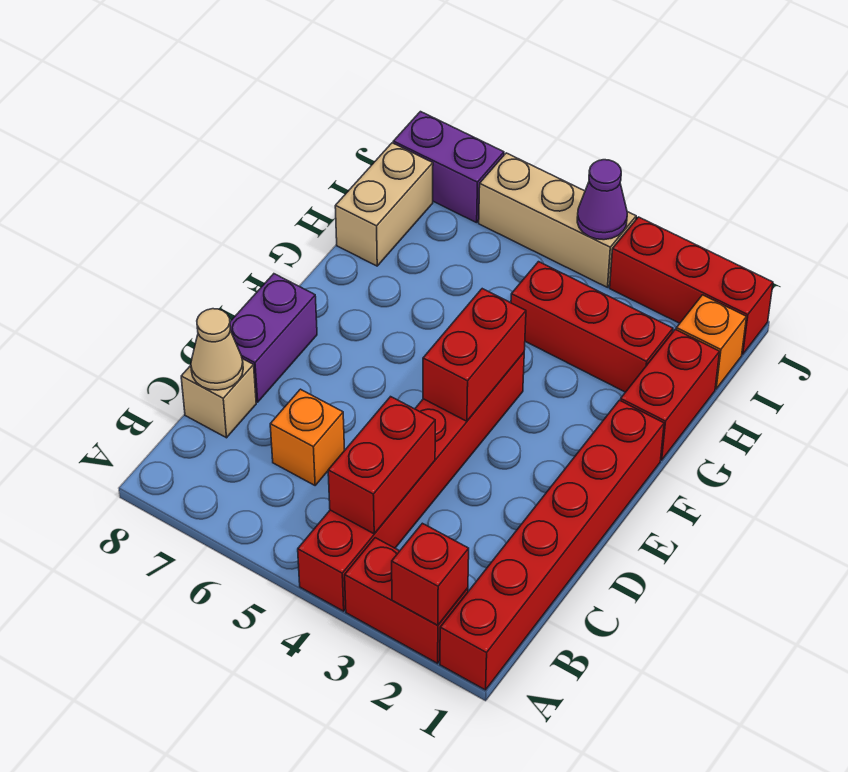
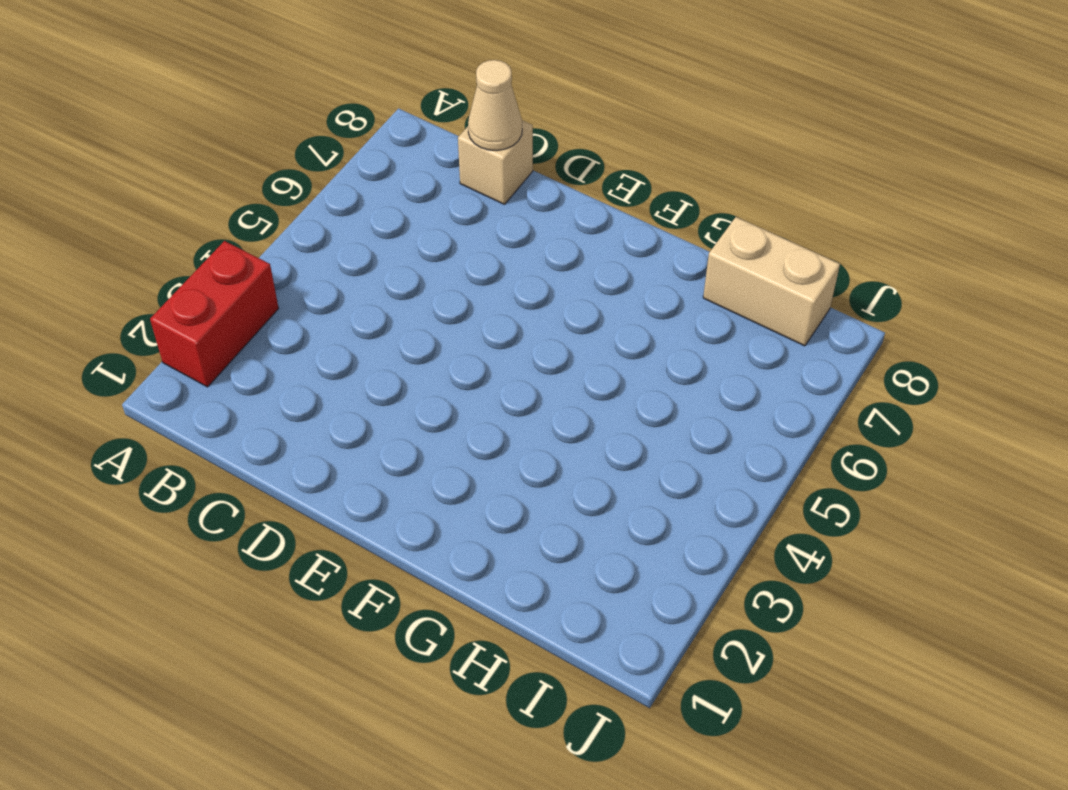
none -> red 1x6 brick [440,400,664,690]
none -> red 1x6 brick [298,353,524,611]
none -> orange 1x1 brick [270,389,345,485]

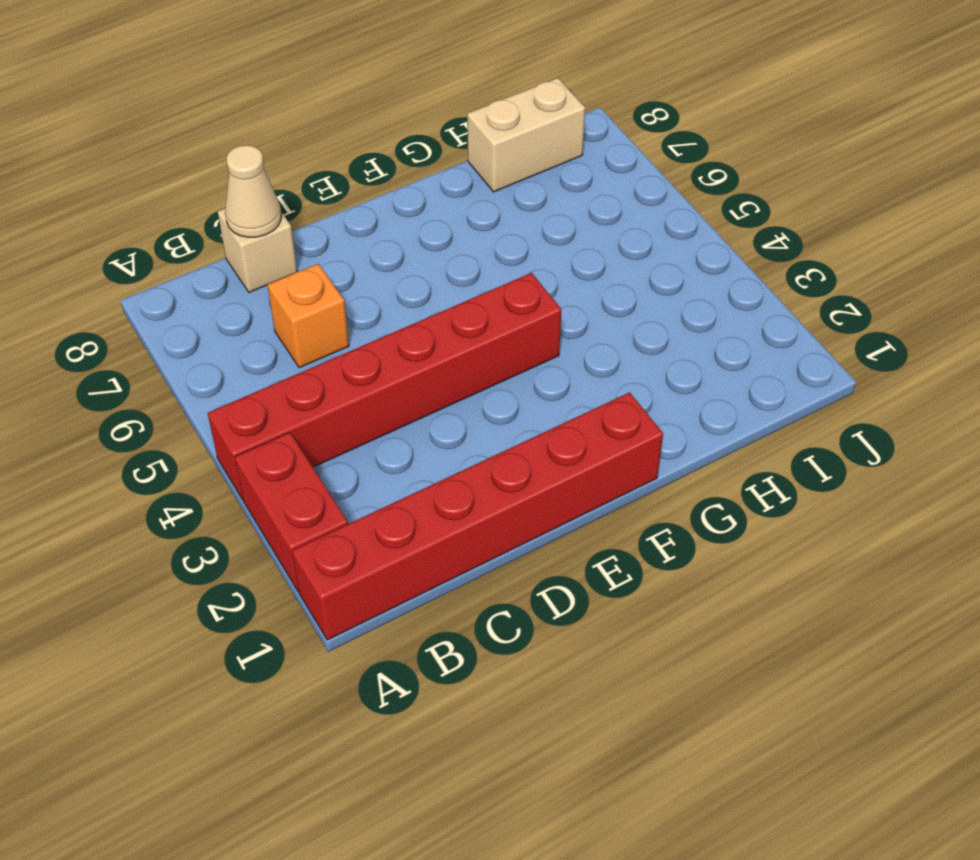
none -> purple 1x2 brick [230,274,317,402]
none -> red 1x2 brick [621,329,720,460]
none -> red 1x3 brick [511,262,673,392]

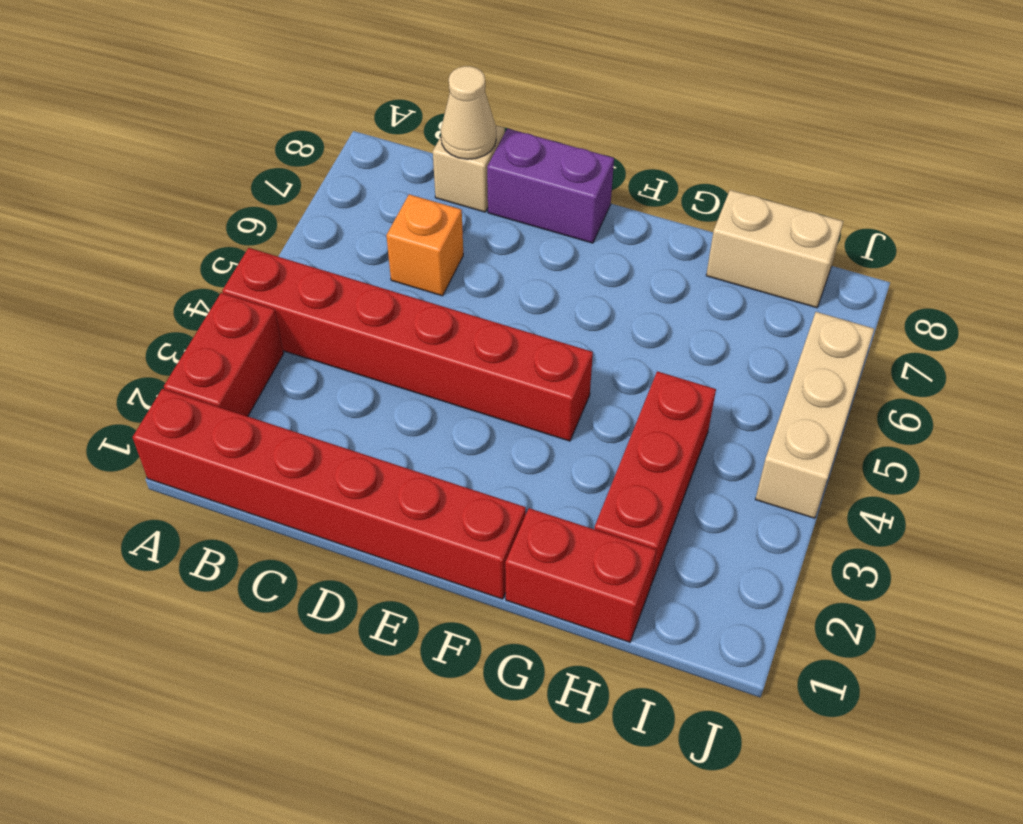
none -> orange 1x1 brick [676,295,746,389]
none -> red 1x3 brick [610,217,773,354]
none -> purple 1x2 brick [393,112,504,223]

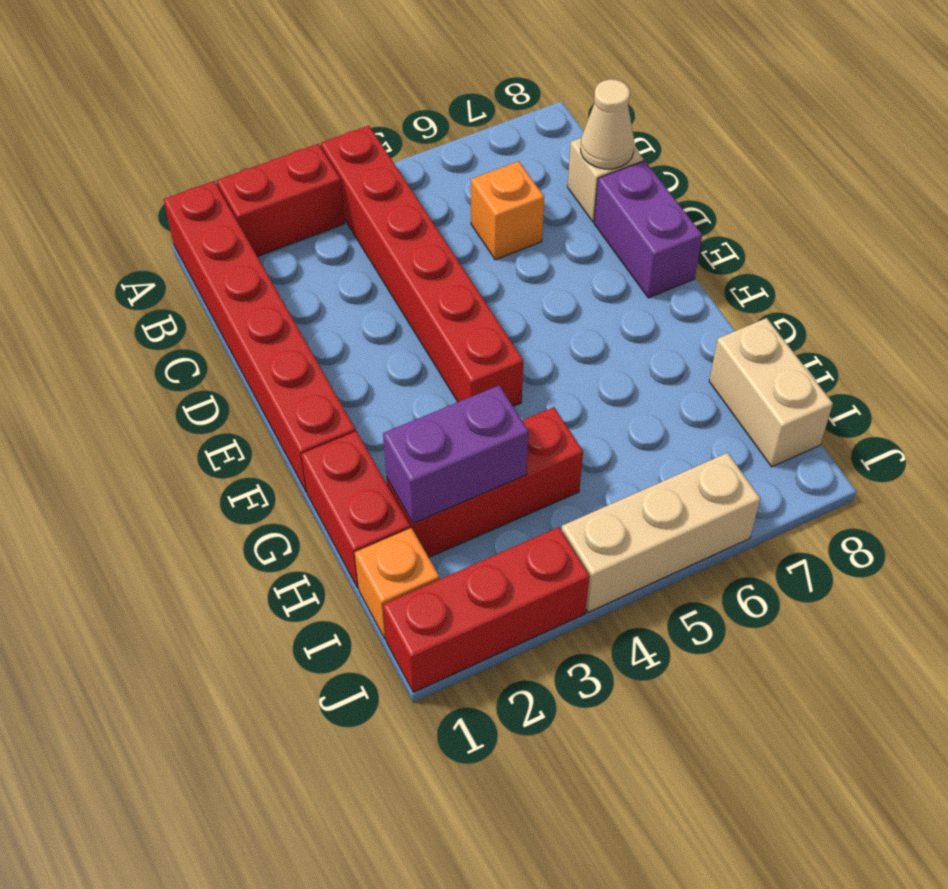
purple 1x2 brick [383,386,529,523] -> purple 1x2 brick moved to [393,112,504,223]
none -> red 1x1 brick [392,523,469,625]
none -> red 1x2 brick [328,397,435,534]
none -> red 1x2 brick [423,289,526,421]

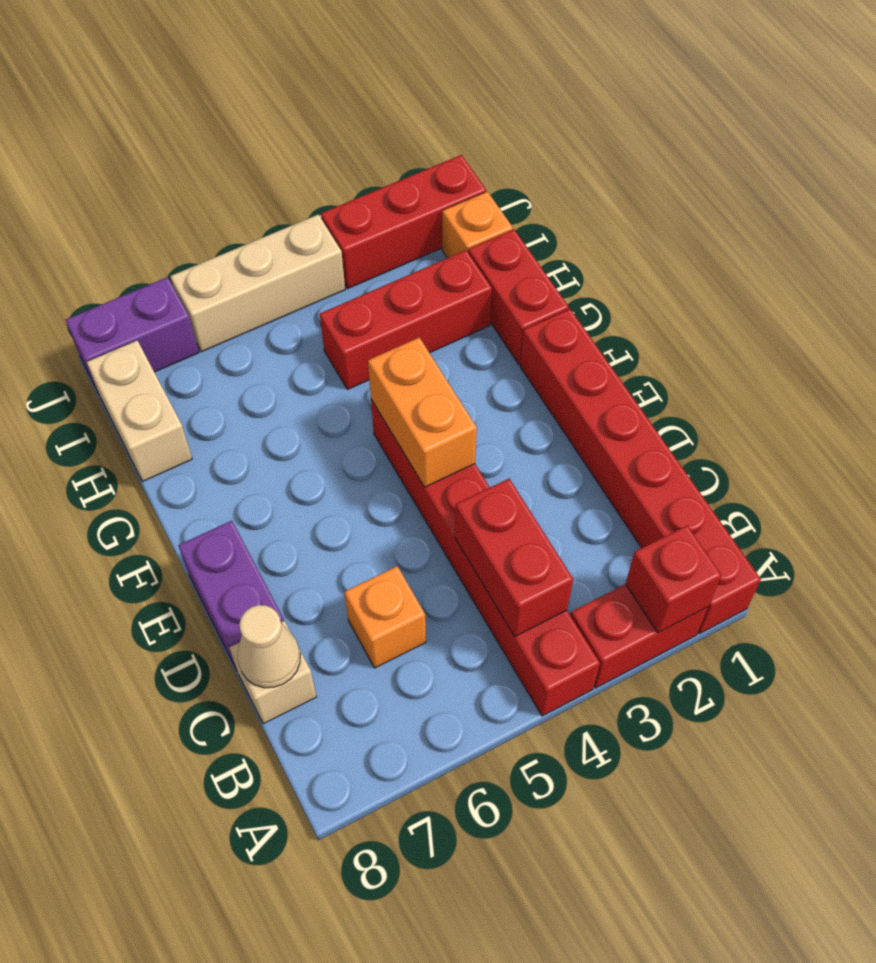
orange 1x2 brick [368,337,477,487] -> red 1x2 brick [423,289,526,421]
none -> purple 1x1 cone [577,160,627,240]

